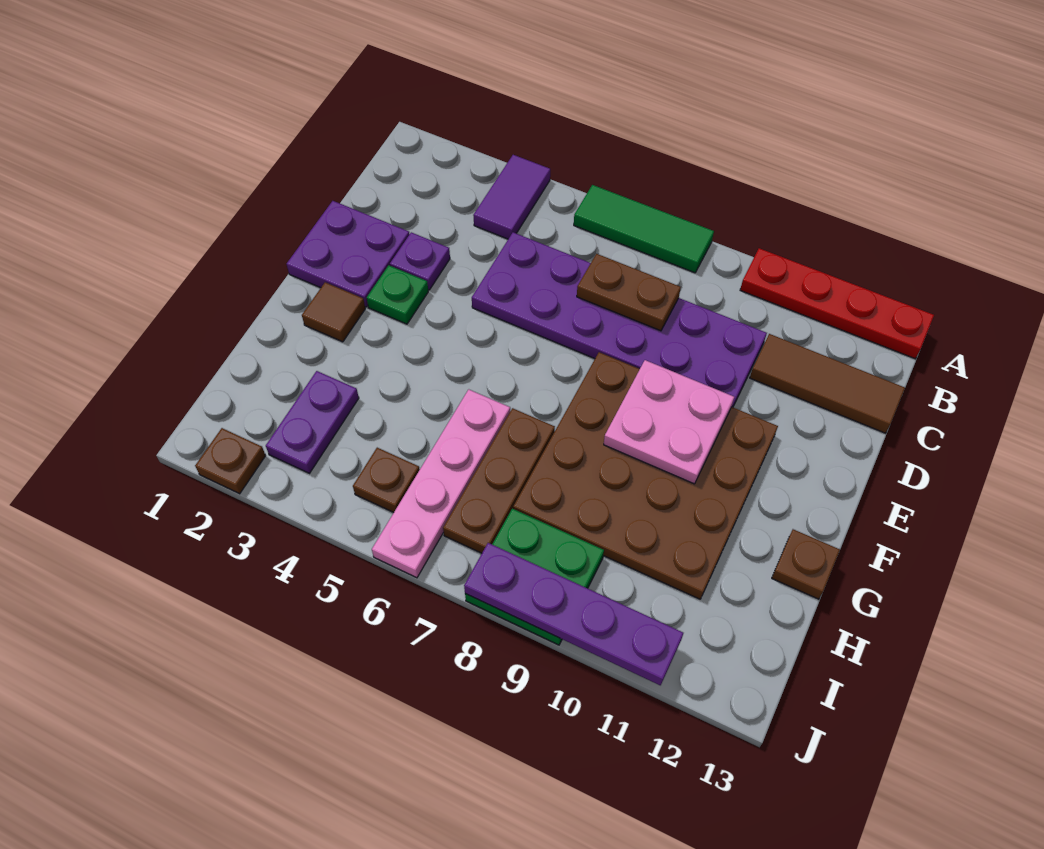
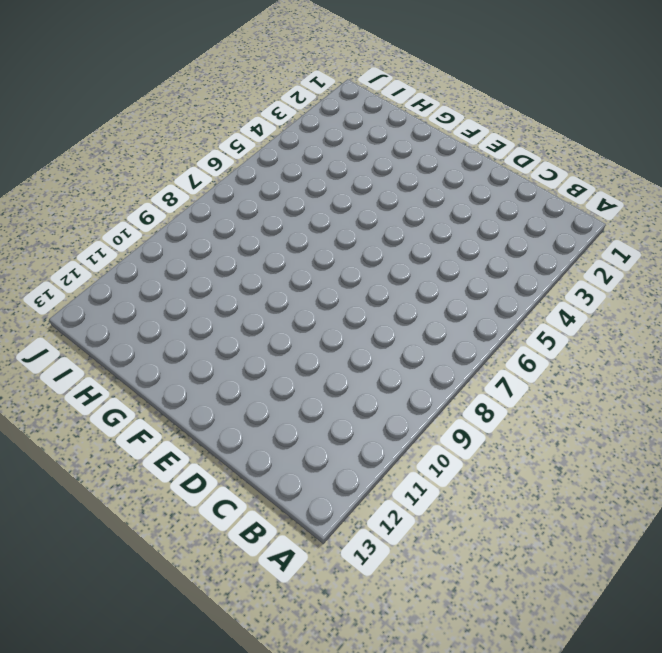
none -> purple 1x2 tile [473,155,550,239]
none -> green 1x3 tile [574,185,714,273]
none -> red 1x4 plate [740,248,934,359]

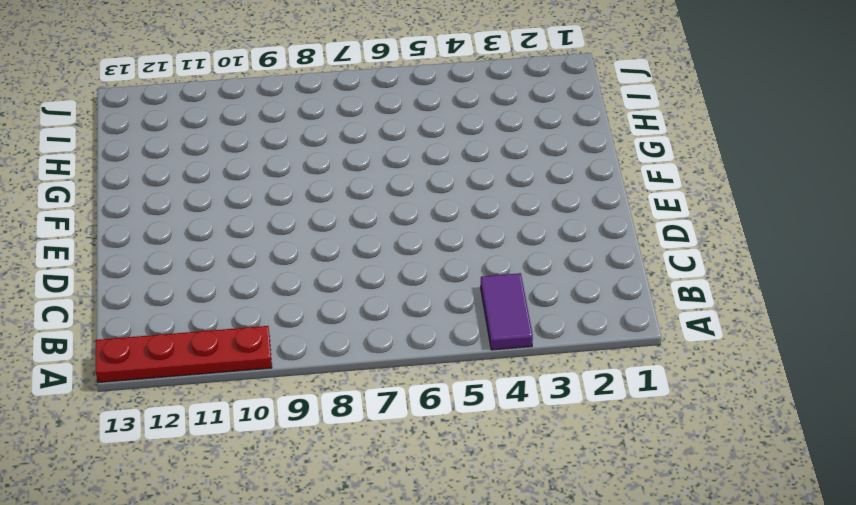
none -> green 1x3 tile [574,185,714,273]
none -> purple 2x6 plate [472,232,767,407]
none -> brown 1x3 tile [750,334,905,433]

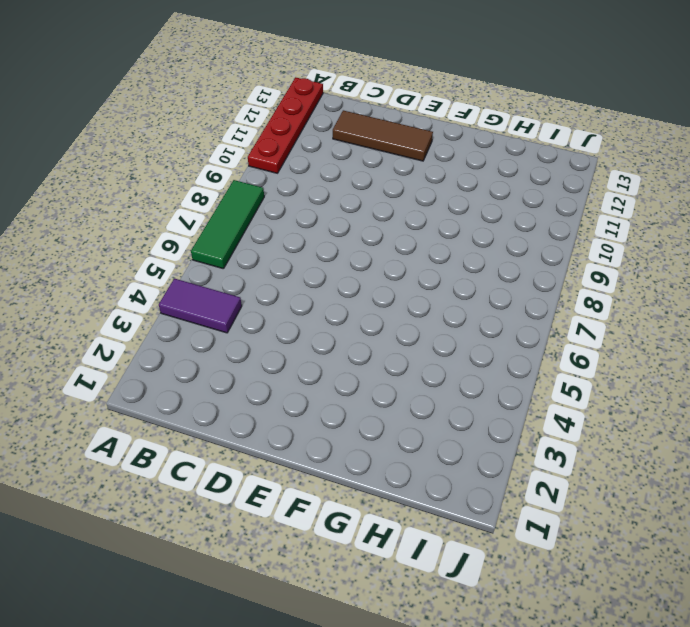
brown 1x3 tile [333,110,433,161] -> brown 1x3 tile turned to [750,334,905,433]
none -> purple 2x6 plate [472,232,767,407]
none -> purple 2x2 plate [287,201,410,307]
none -> purple 1x1 plate [390,232,450,290]

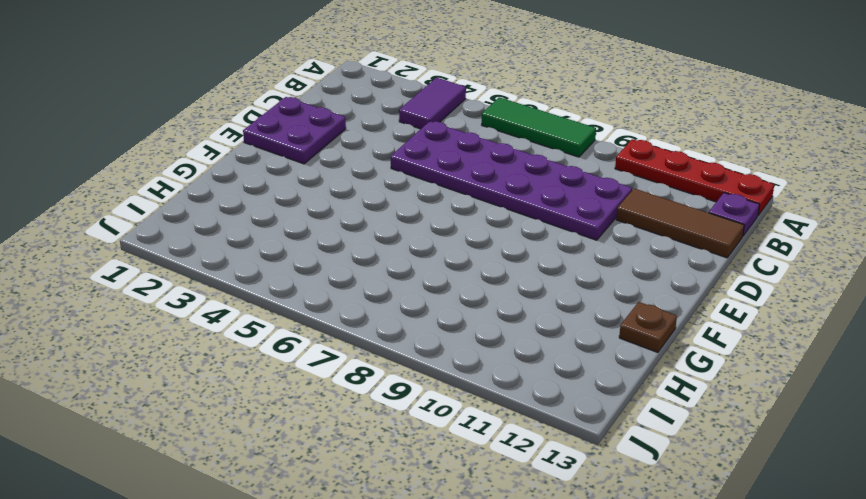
purple 1x1 plate [709,193,760,236] -> purple 1x1 plate moved to [390,232,450,290]
none -> green 1x1 plate [367,265,428,324]
none -> brown 4x4 plate [513,352,778,599]
none -> brown 1x1 tile [302,282,365,342]

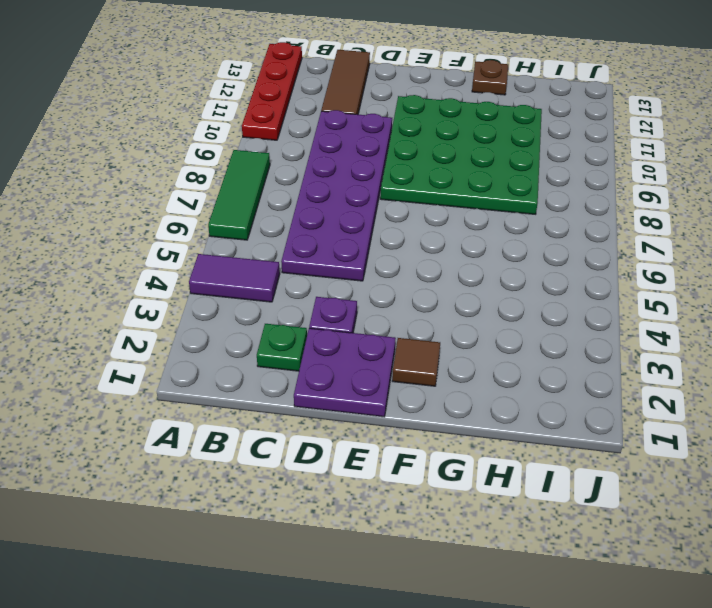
green 1x1 plate [257,324,307,371] -> green 1x1 plate moved to [367,265,428,324]
green 4x4 plate [380,95,542,214] -> brown 4x4 plate [513,352,778,599]
none -> pink 1x4 plate [372,389,510,578]
none -> brown 1x3 plate [443,408,555,553]
none -> purple 1x2 plate [266,371,359,473]

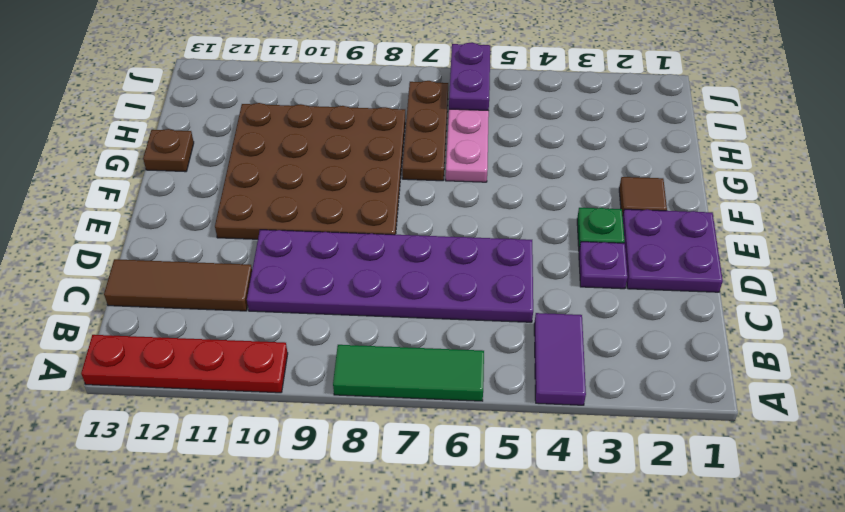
purple 1x2 plate [449,43,490,111] -> purple 1x2 plate moved to [266,371,359,473]
none -> brown 1x1 plate [353,448,420,512]
none -> green 2x2 plate [465,509,604,645]
none -> brown 1x1 plate [195,428,266,494]

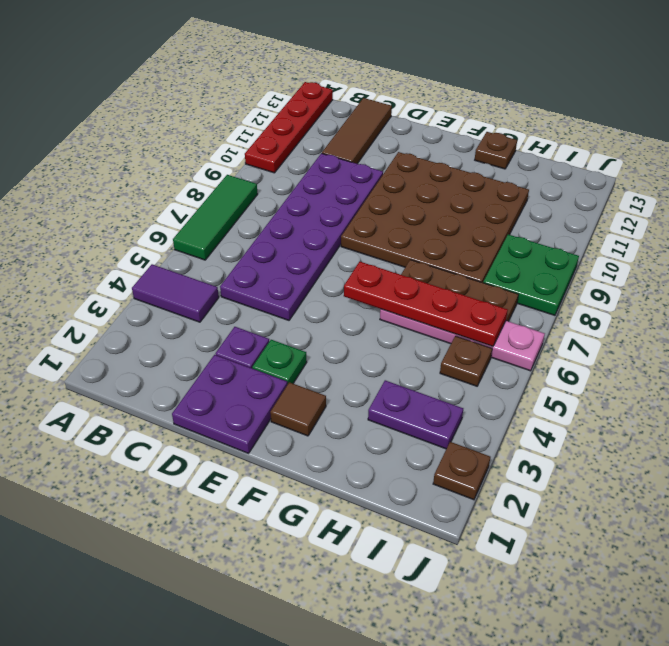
red 1x4 plate [344,262,508,346] -> none
none -> brown 1x2 plate [577,254,681,331]
none -> pink 2x2 plate [604,360,734,484]
none -> purple 1x4 plate [464,543,683,685]

